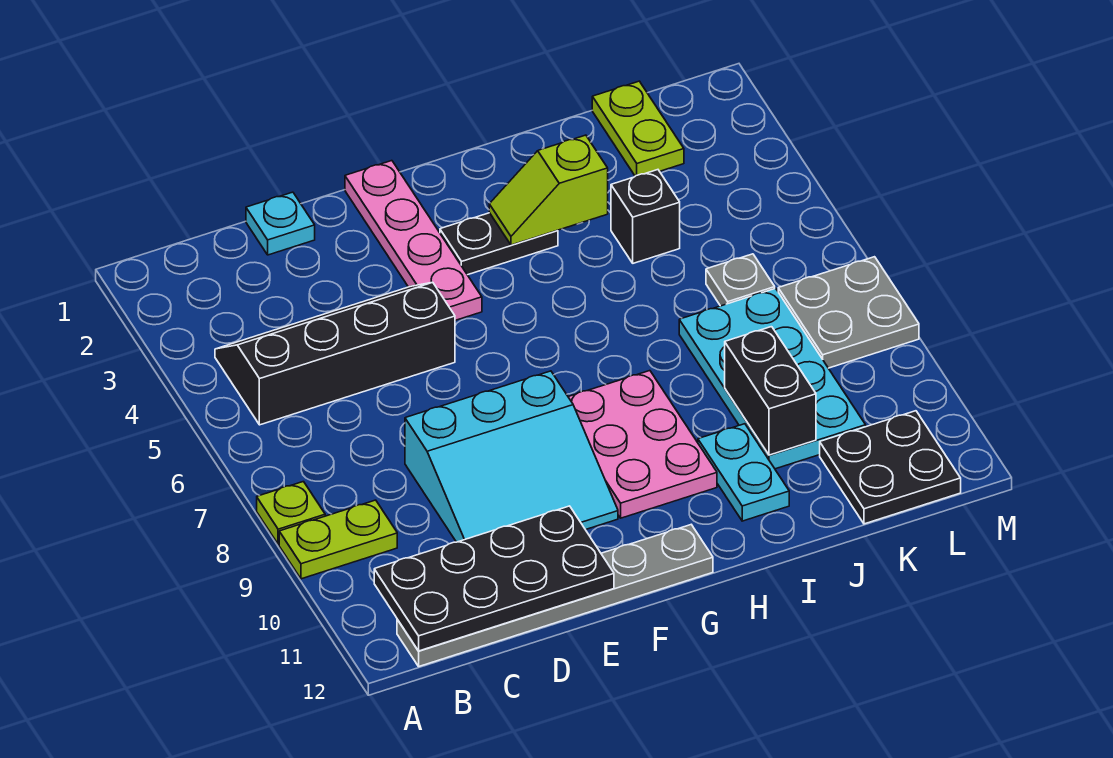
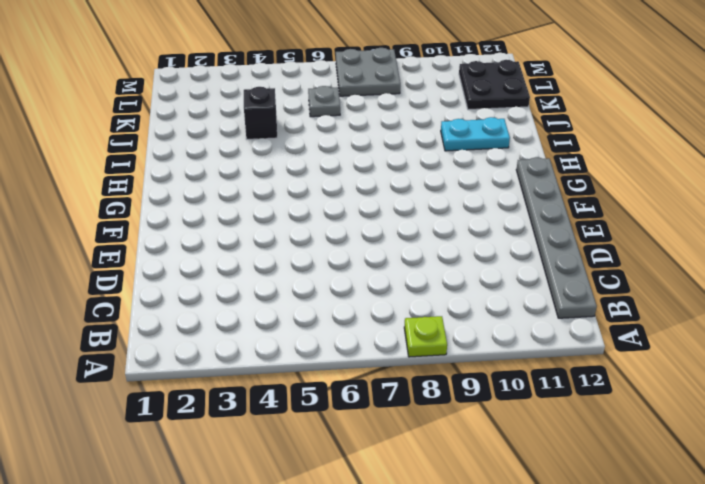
none -> lime 1x2 plate [279,500,397,579]
none -> black 2x4 slope [215,282,455,425]
none -> cyan 1x1 plate [246,192,315,255]

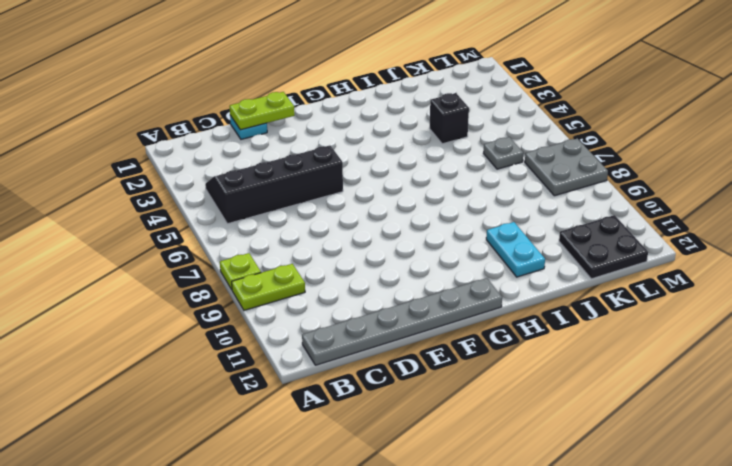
lime 1x2 plate [230,92,295,130] -> lime 1x2 plate turned to [592,81,684,176]
none -> cyan 3x3 slope [405,371,618,542]
none -> pink 1x4 plate [345,161,482,320]
none -> black 1x2 plate [440,213,558,275]

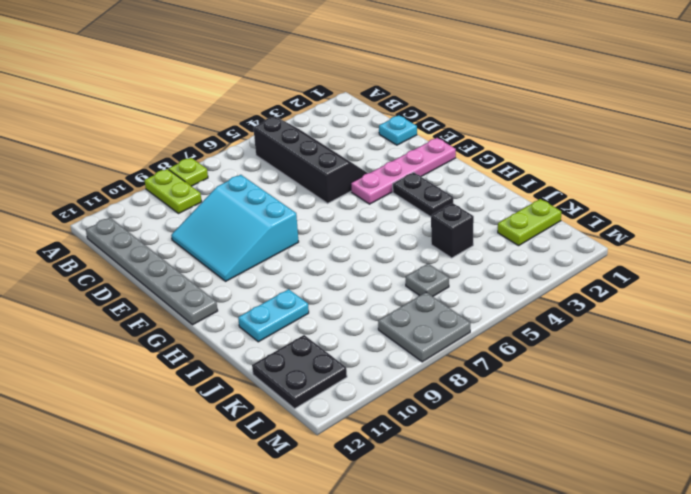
none -> pink 2x3 plate [569,371,717,518]
none -> cyan 2x4 plate [679,288,866,469]
none -> black 2x4 plate [374,506,614,651]

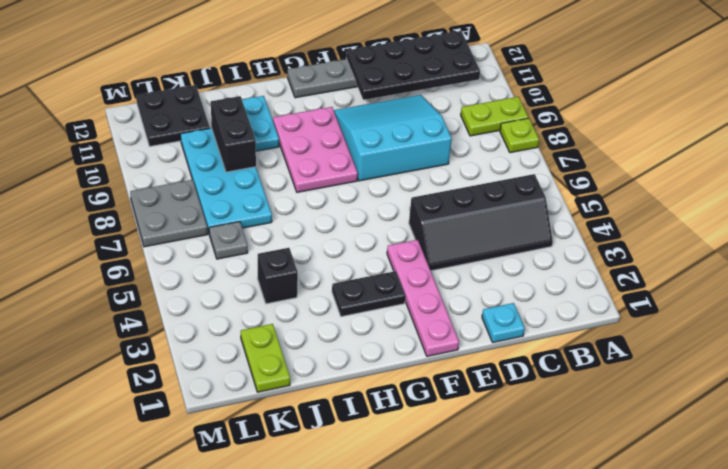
none -> lime 1x2 slope [489,135,608,245]

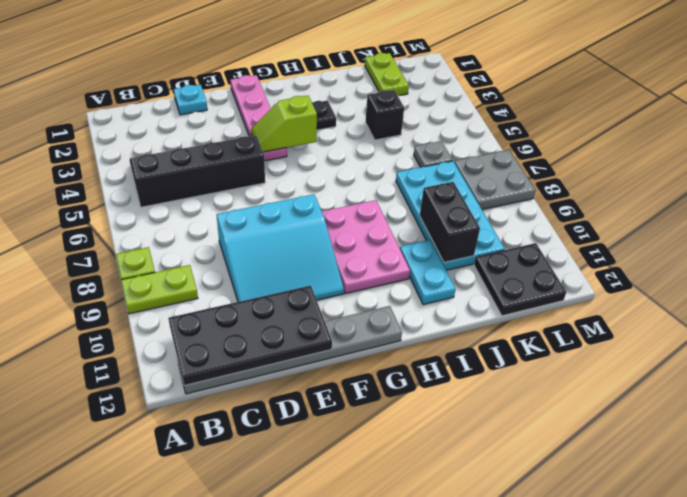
lime 1x2 slope [251,96,317,152] -> lime 1x2 slope moved to [489,135,608,245]

